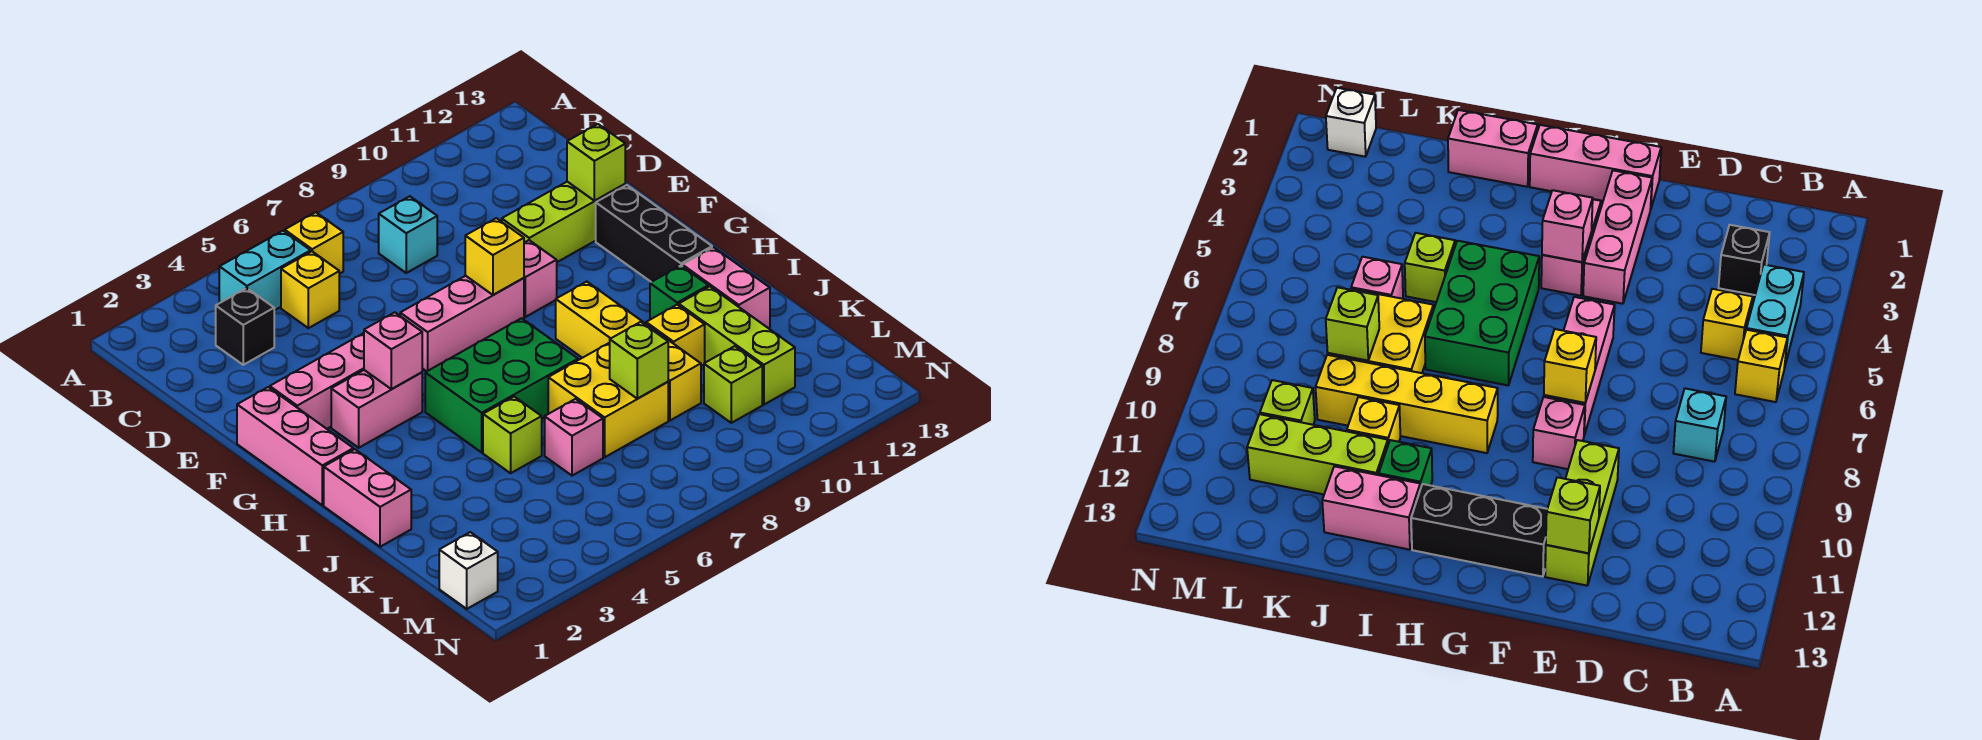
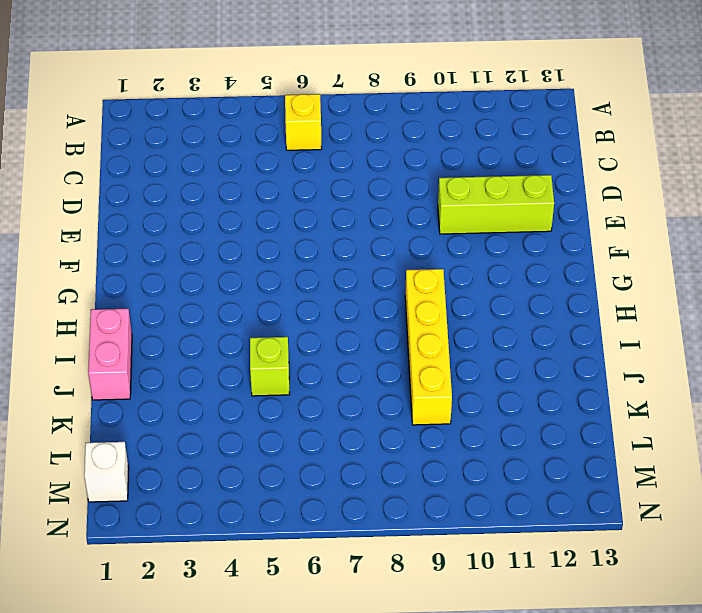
none -> cyan 1x2 brick [219,231,311,310]
none -> black 1x1 brick [216,288,274,365]
none -> yellow 1x1 brick [281,252,339,328]

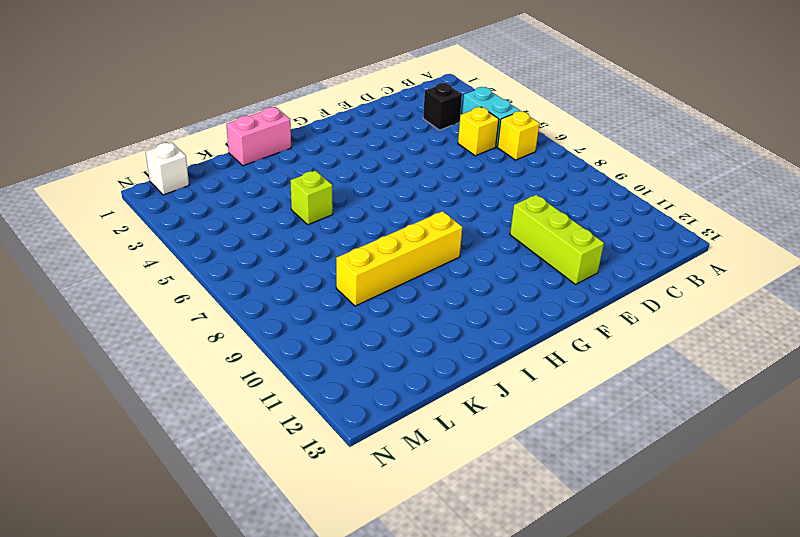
none -> cyan 1x1 brick [379,196,437,273]
none -> pink 1x3 brick [237,387,353,505]
none -> pink 1x3 brick [270,333,364,429]

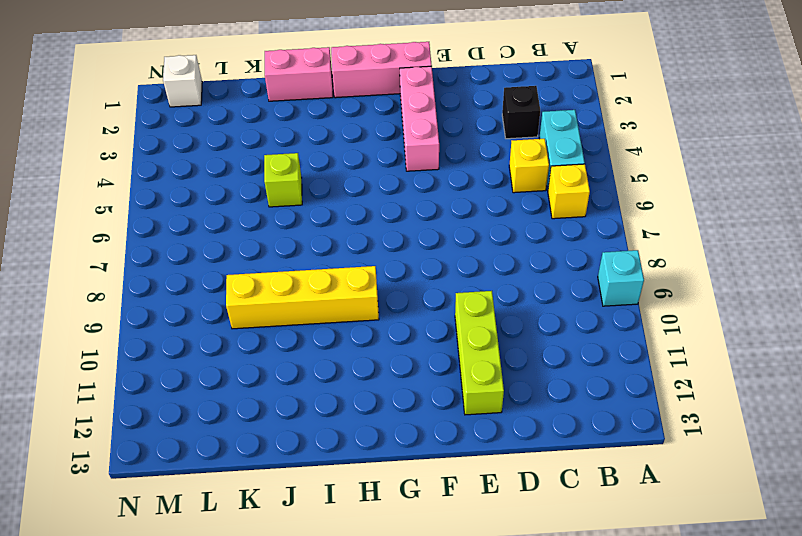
cyan 1x1 brick [598,250,644,306] -> cyan 1x1 brick moved to [379,196,437,273]
none -> pink 1x3 brick [400,276,524,371]
none -> pink 1x1 brick [524,240,557,317]
none -> black 1x3 brick [596,185,712,282]

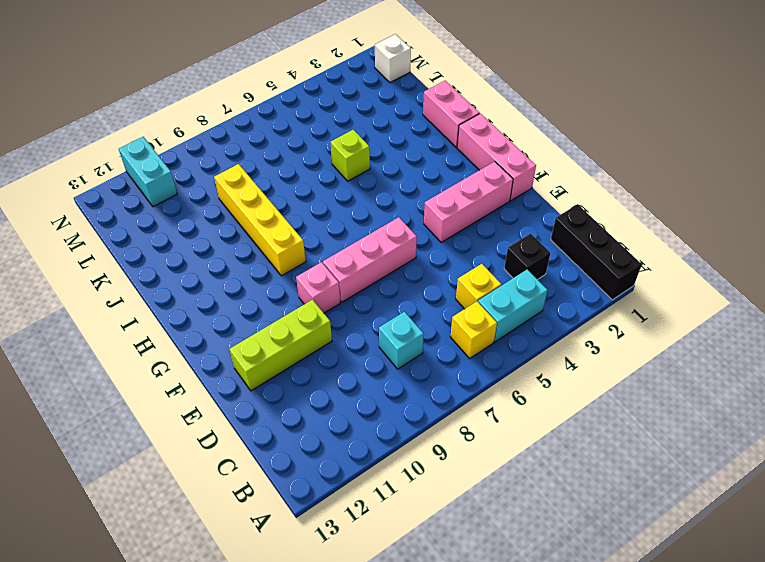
black 1x3 brick [551,204,642,300] -> black 1x3 brick moved to [596,185,712,282]
cyan 1x2 brick [119,137,177,207] -> none
none -> pink 1x2 brick [331,370,422,448]
none -> green 2x3 brick [425,318,578,452]
none -> green 1x1 brick [650,266,708,320]

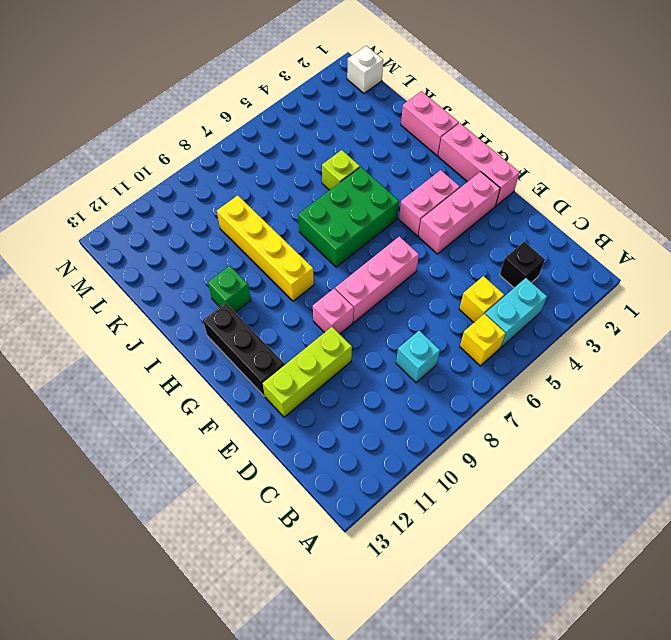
none -> pink 1x2 brick [682,247,770,328]
none -> yellow 2x2 brick [548,343,668,457]
none -> yellow 1x1 brick [646,305,705,366]

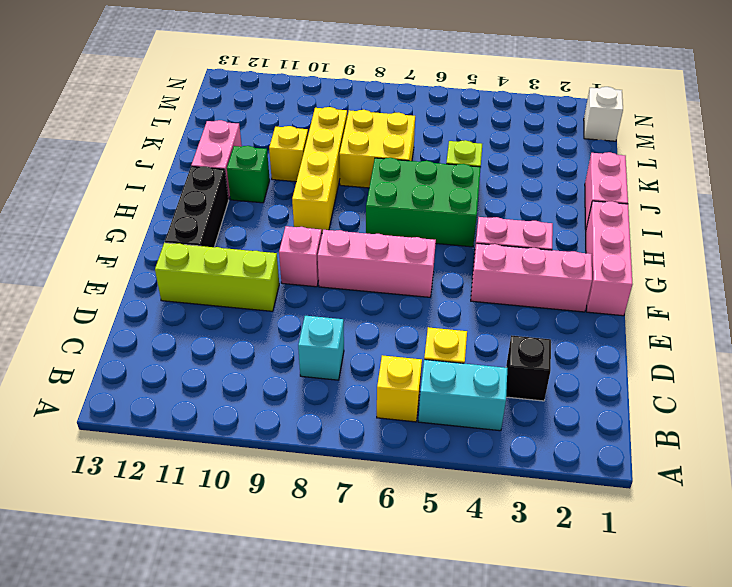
none -> lime 1x3 brick [679,286,795,405]
none -> pink 1x1 brick [545,399,603,476]
none -> lime 1x1 brick [704,346,762,423]

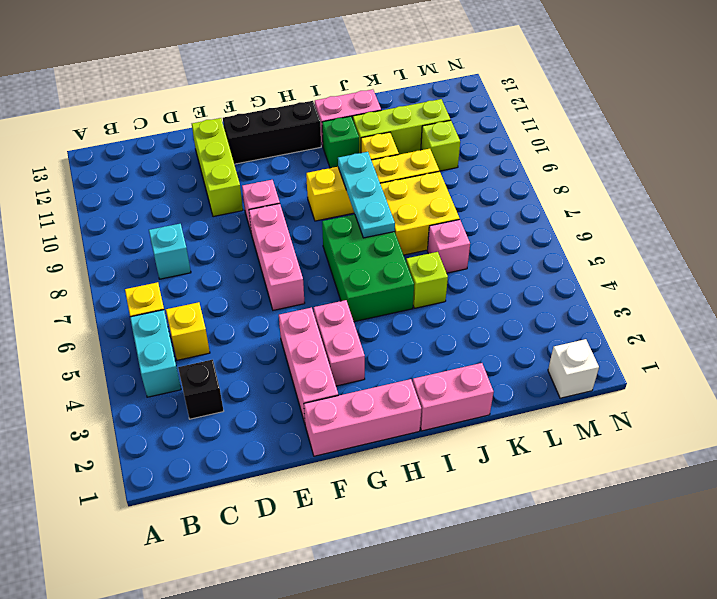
cyan 1x3 plate [338,152,395,238] -> none
none -> lime 1x1 brick [567,124,625,201]
none -> yellow 1x1 brick [465,218,524,295]
none -> pink 1x1 brick [364,312,422,389]

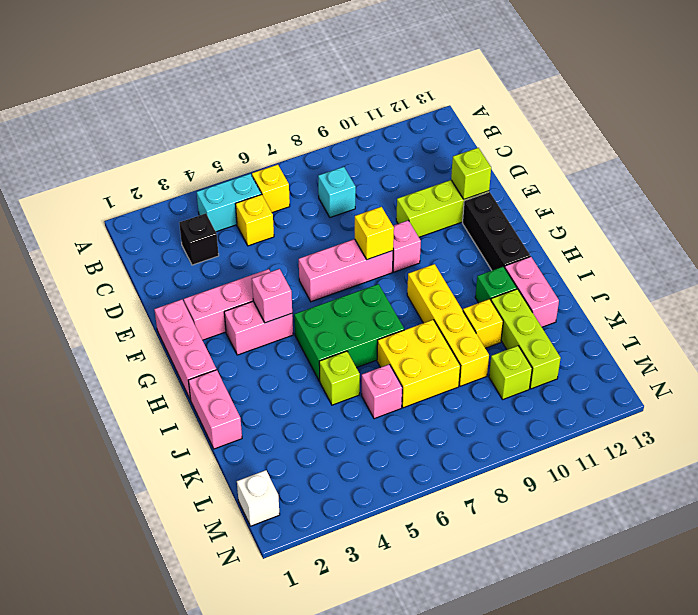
none -> lime 1x1 brick [610,322,668,399]

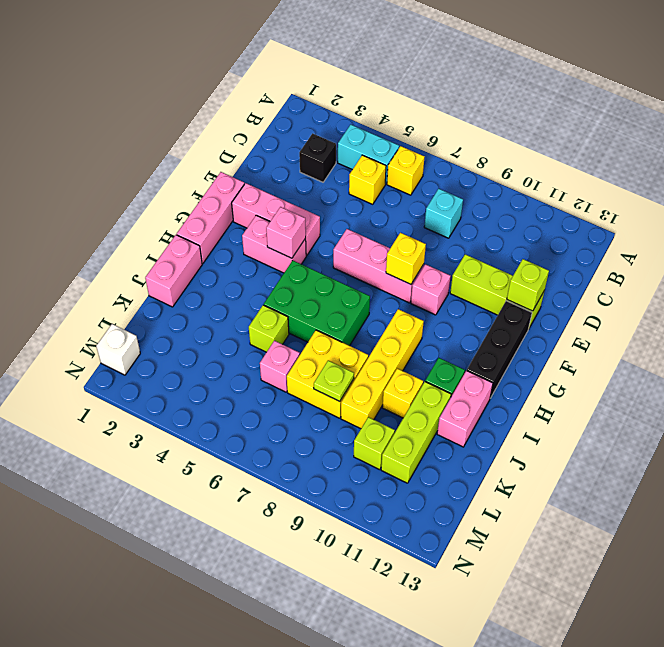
lime 1x1 plate [314,360,354,402] -> lime 1x1 brick [610,322,668,399]

